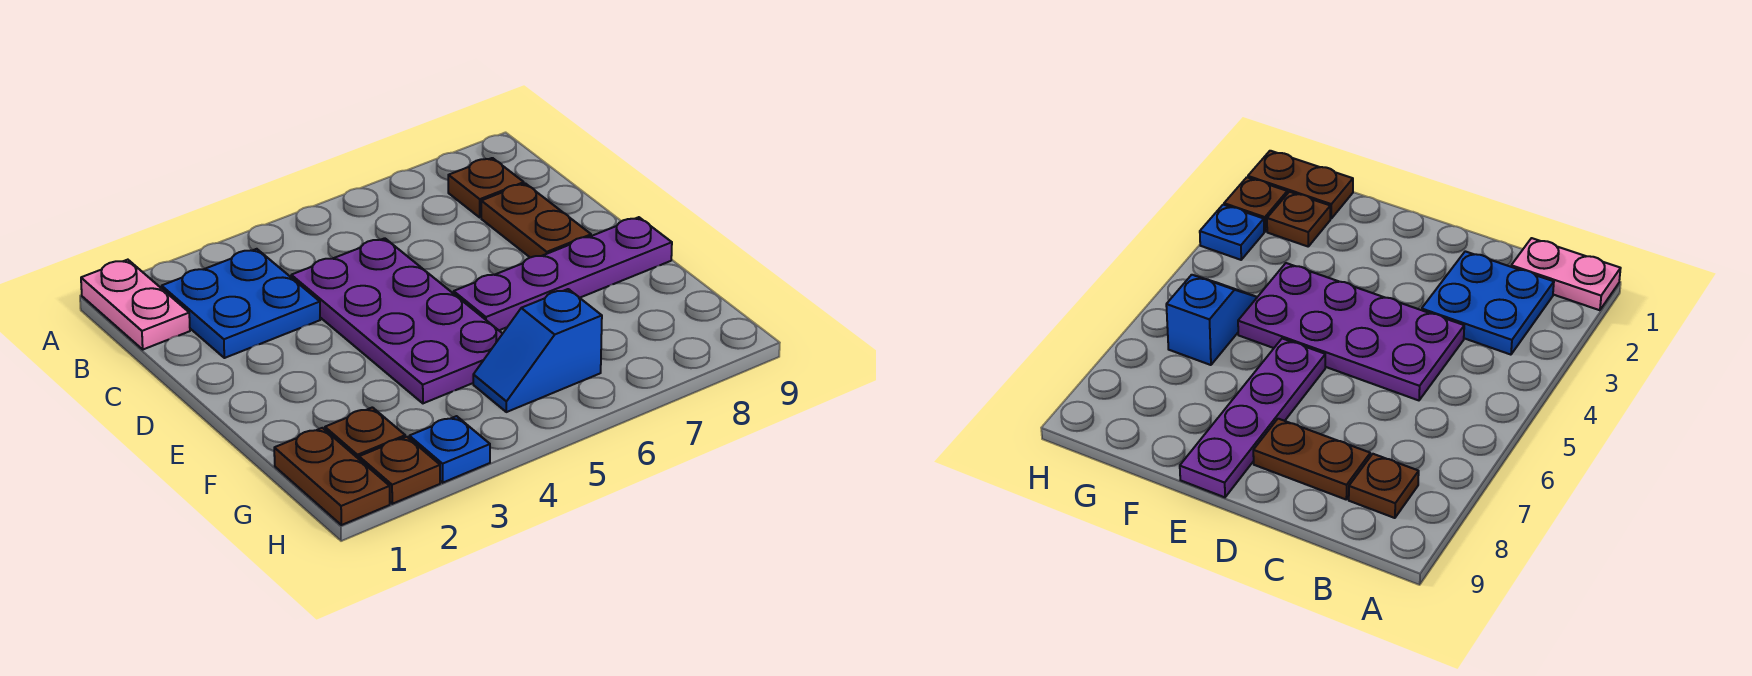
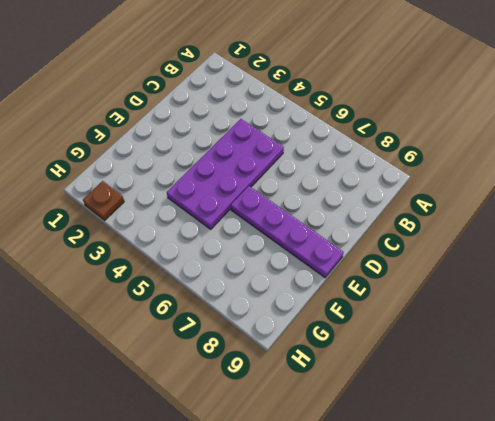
none -> pink 1x2 plate [81,260,190,349]
none -> blue 2x2 plate [162,249,320,358]

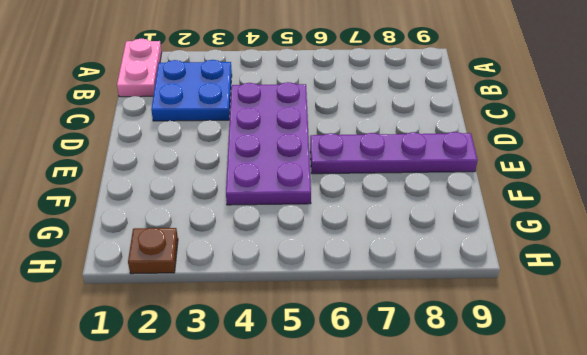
none -> brown 1x1 plate [448,158,524,217]
none -> brown 1x2 plate [481,183,591,257]

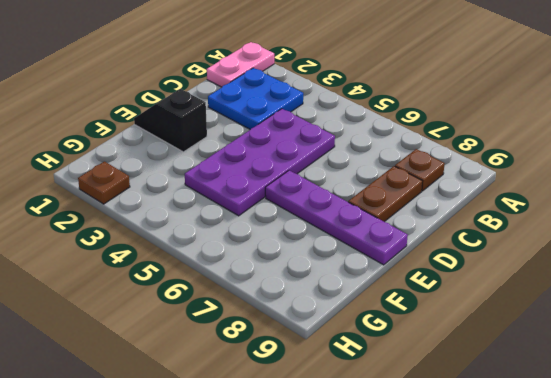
black 1x2 slope [134,89,207,152] -> none
none -> brown 1x2 plate [274,428,390,525]
none -> brown 1x1 plate [325,407,405,459]

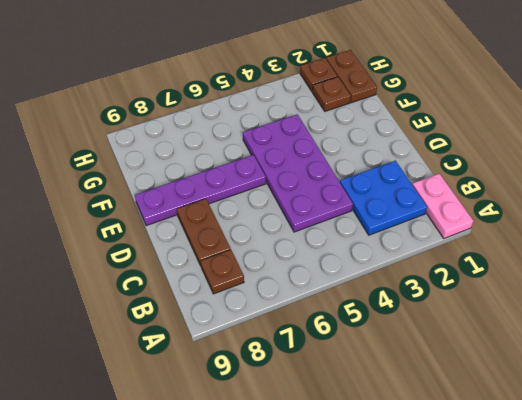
none -> blue 1x2 slope [473,289,602,412]
none -> blue 1x1 plate [409,416,490,483]

